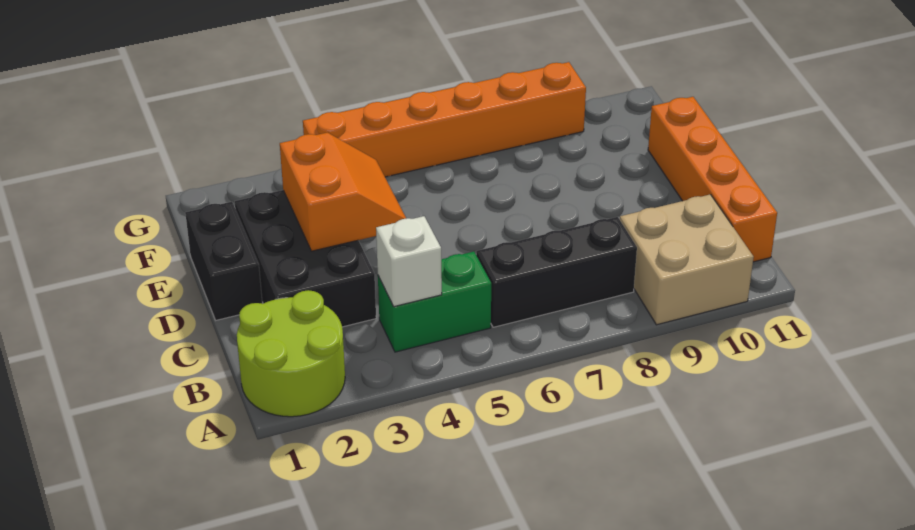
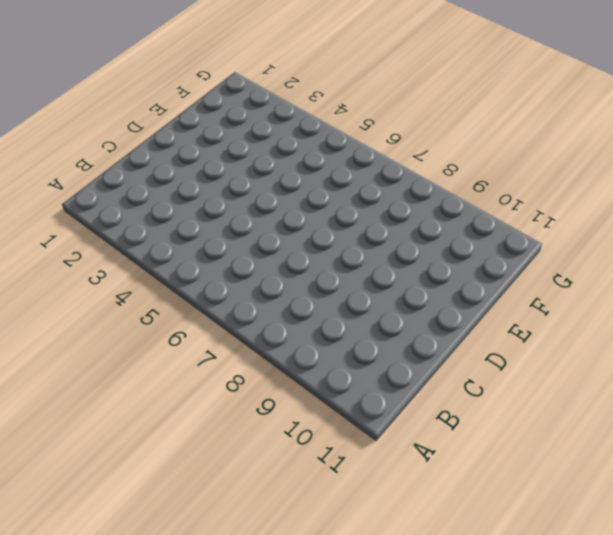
none -> lime 2x2 round brick [237,290,345,417]
none -> tan 2x2 brick [620,194,754,325]

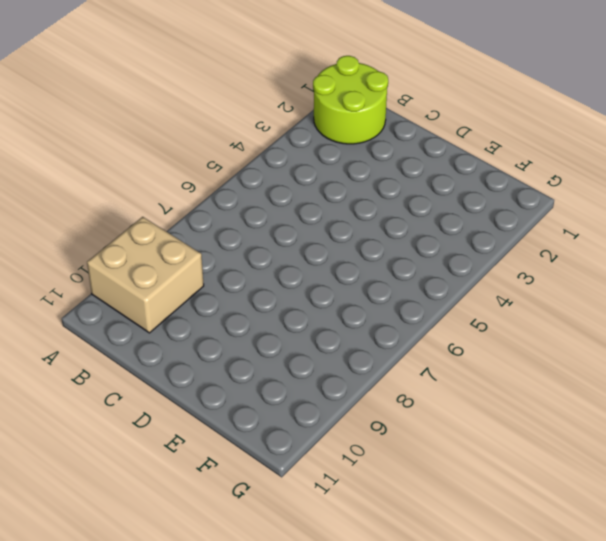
none -> green 1x2 brick [378,251,491,352]
none -> black 1x3 brick [476,217,637,327]

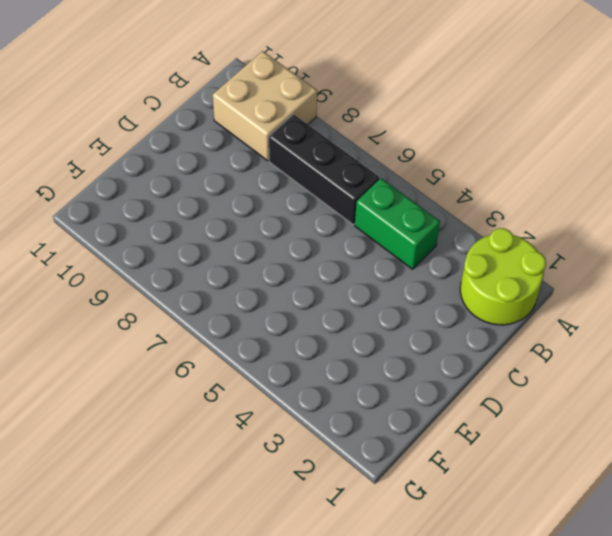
none -> orange 1x4 brick [648,97,777,262]
none -> black 2x3 brick [235,190,376,327]

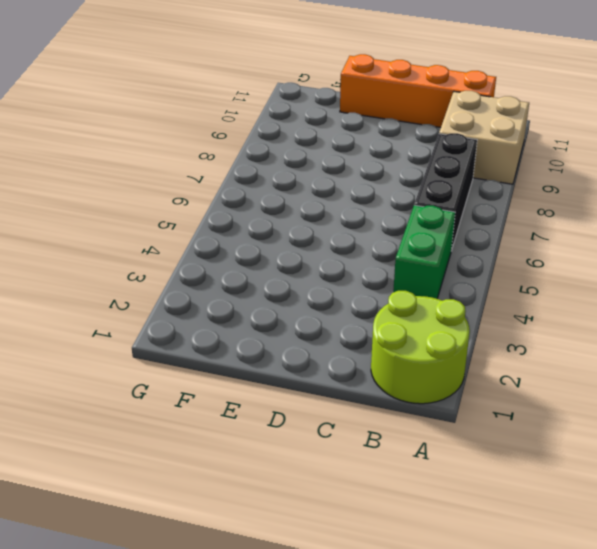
none -> black 2x3 brick [235,190,376,327]
none -> black 1x2 brick [185,202,262,320]

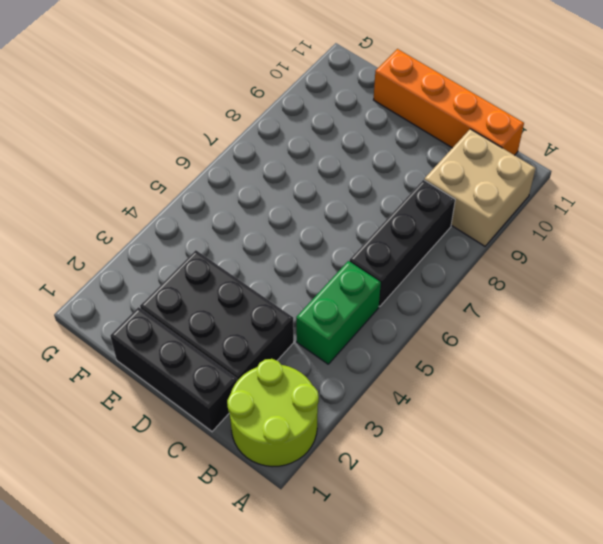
black 1x3 brick [110,307,237,432] -> black 1x2 brick [185,202,262,320]
none -> orange 1x6 brick [303,62,586,177]
none -> white 1x1 brick [376,216,442,307]

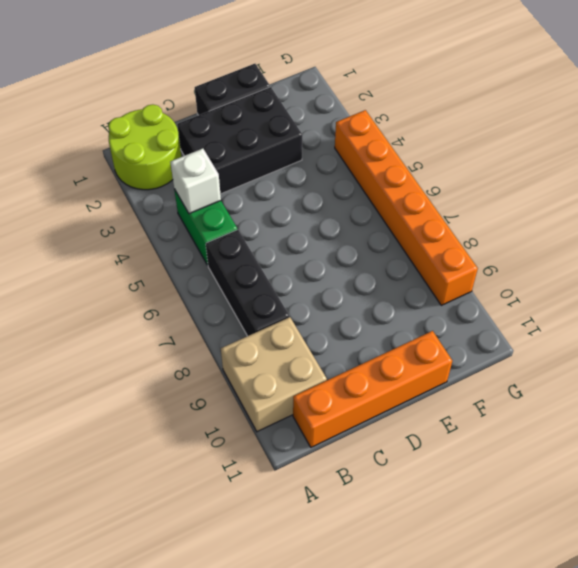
none -> orange 2x2 slope [280,133,406,251]

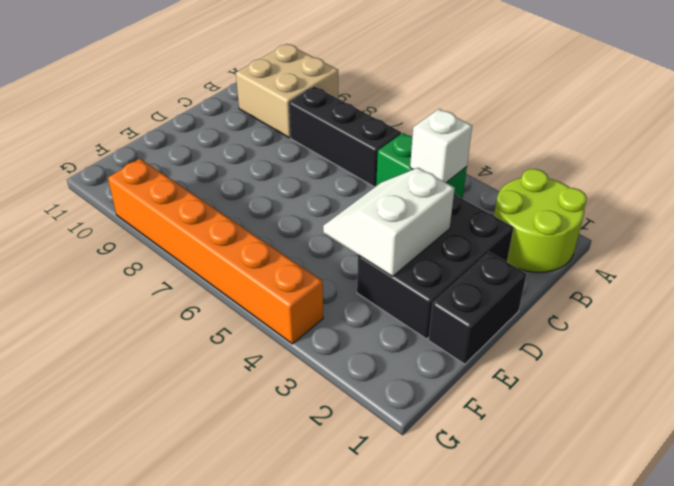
white 2x2 slope [323,168,455,277] -> orange 2x2 slope [280,133,406,251]
none -> orange 1x4 brick [648,97,777,262]

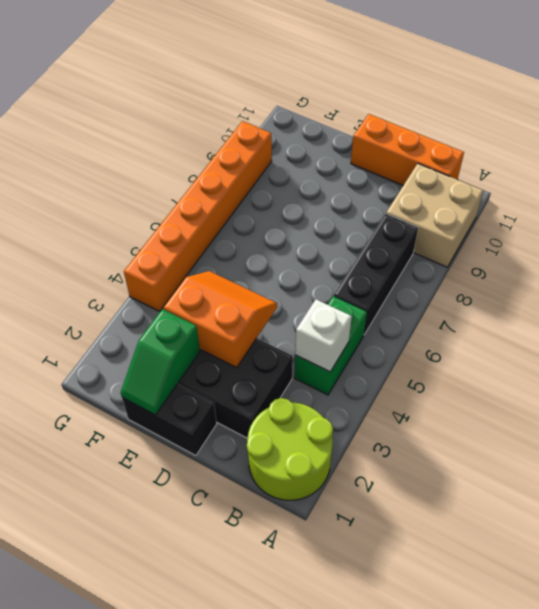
orange 1x3 brick [351,114,464,185] -> orange 1x4 brick [648,97,777,262]
green 1x2 slope [121,309,200,415] -> none

